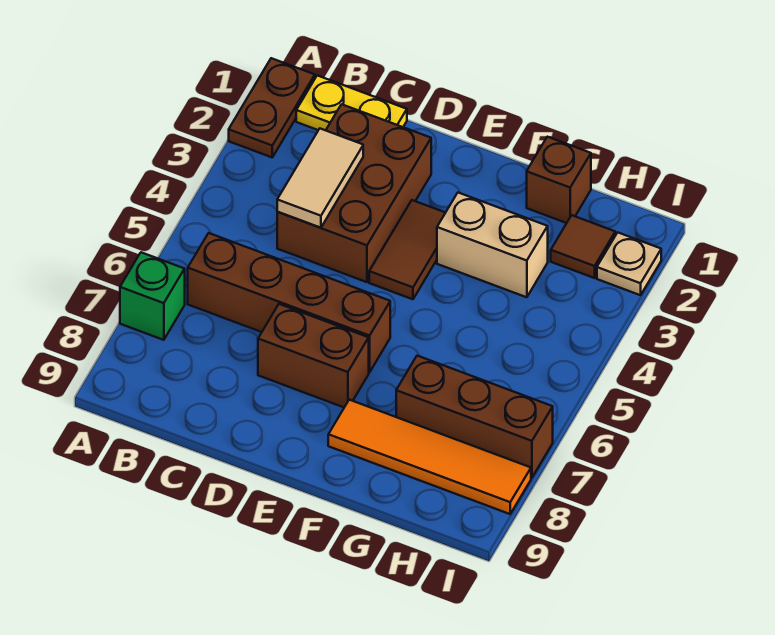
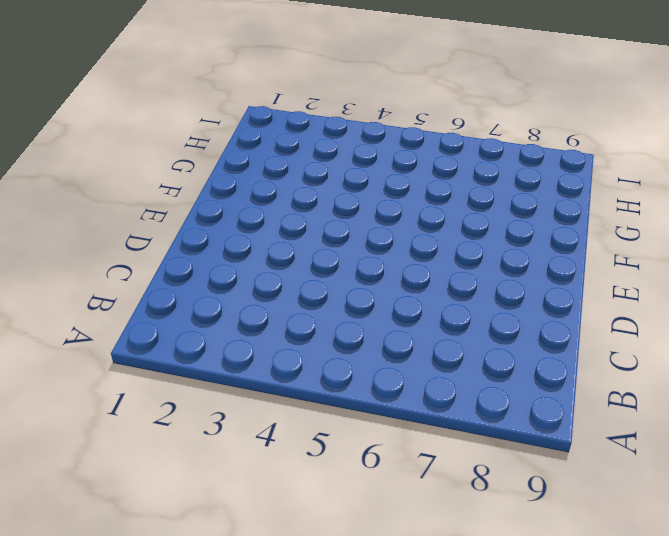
none -> brown 1x2 plate [229,58,315,157]
none -> green 1x1 brick [120,252,185,340]
none -> yellow 1x2 plate [296,75,407,130]

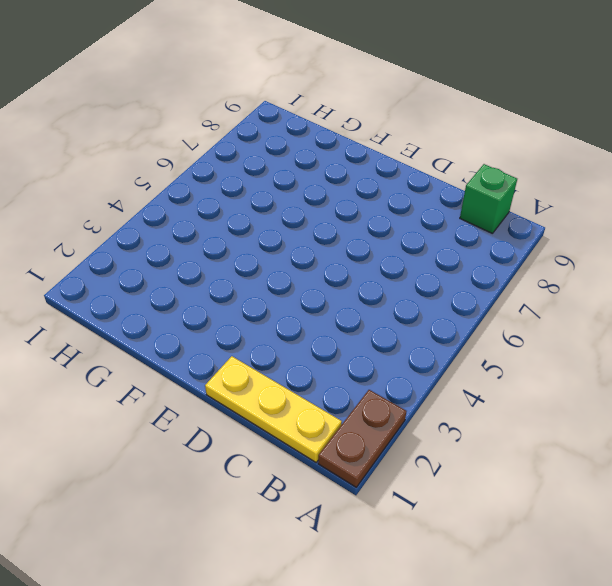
yellow 1x3 plate [205,356,342,462] -> yellow 1x2 plate [296,75,407,130]
green 1x1 brick [460,164,517,234] -> green 1x1 brick moved to [120,252,185,340]
none -> brown 1x4 brick [188,233,390,372]
none -> brown 2x3 brick [277,104,431,282]
none -> brown 1x2 brick [258,304,369,407]

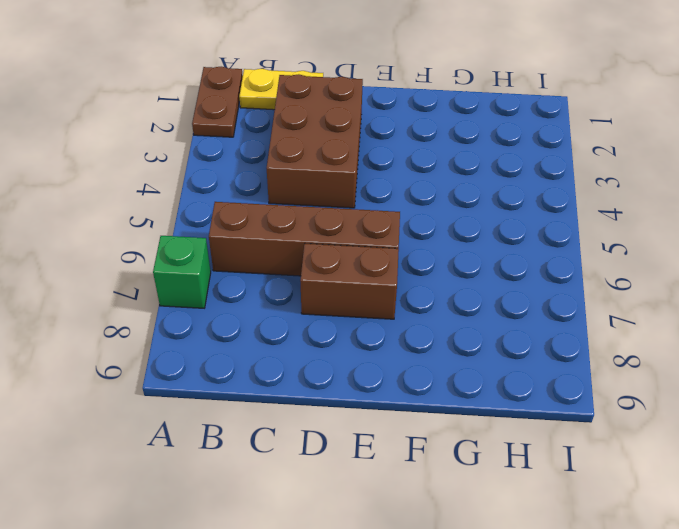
none -> brown 1x2 tile [369,200,445,299]
none -> tan 1x2 brick [437,193,548,297]
none -> orange 1x4 tile [328,400,531,514]

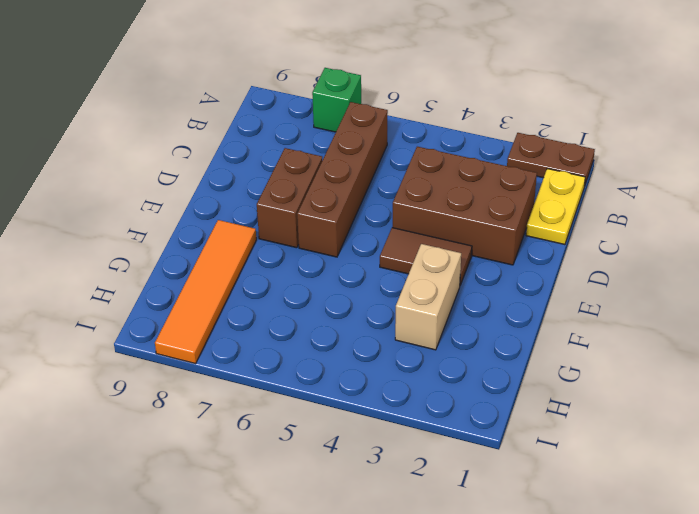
none -> brown 1x1 brick [527,137,591,223]
none -> brown 1x3 brick [396,356,553,478]
none -> brown 1x1 tile [551,215,615,278]

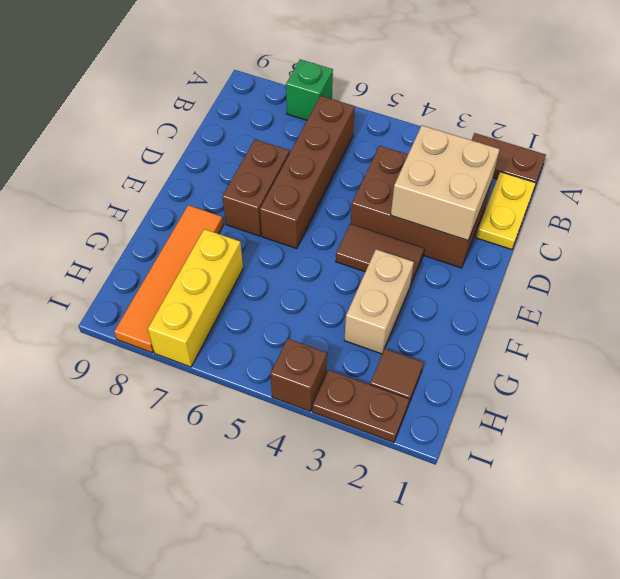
tan 2x2 brick [391,126,500,240] -> tan 1x2 tile [277,129,363,228]
yellow 1x3 brick [148,229,243,367] -> brown 1x3 brick [396,356,553,478]
brown 1x2 plate [313,370,409,443] -> tan 1x1 plate [597,233,661,295]
brown 1x1 brick [270,338,327,412] -> brown 1x1 brick moved to [527,137,591,223]

